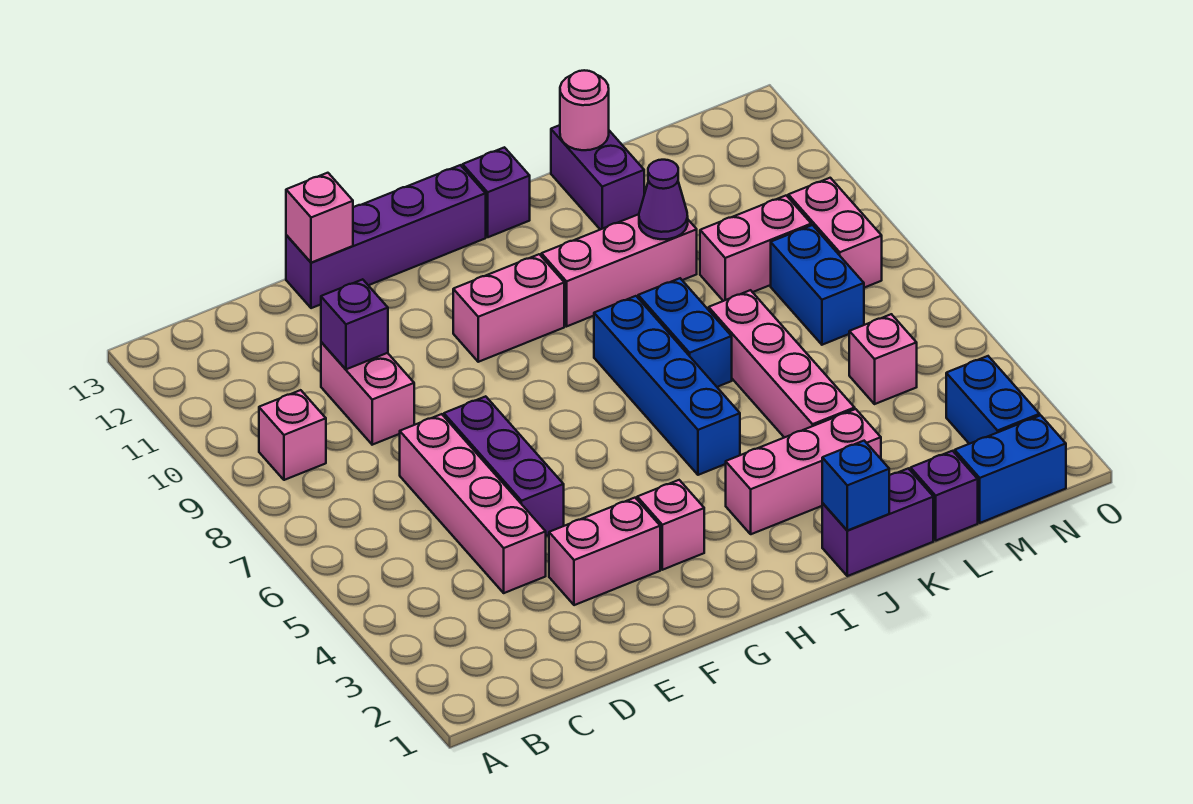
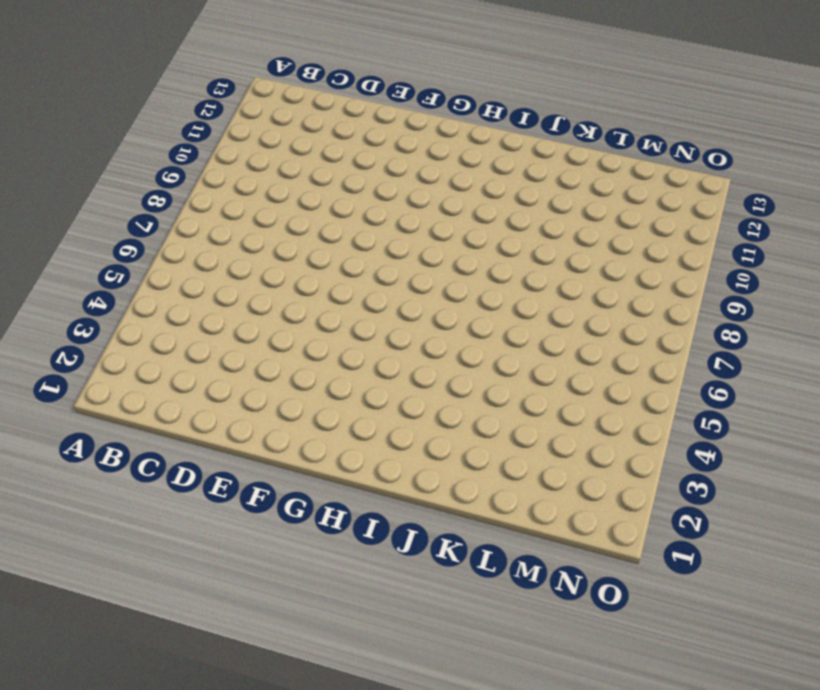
none -> pink 1x1 brick [259,390,326,480]
none -> pink 1x4 brick [400,414,546,593]
none -> pink 1x2 brick [321,342,414,445]

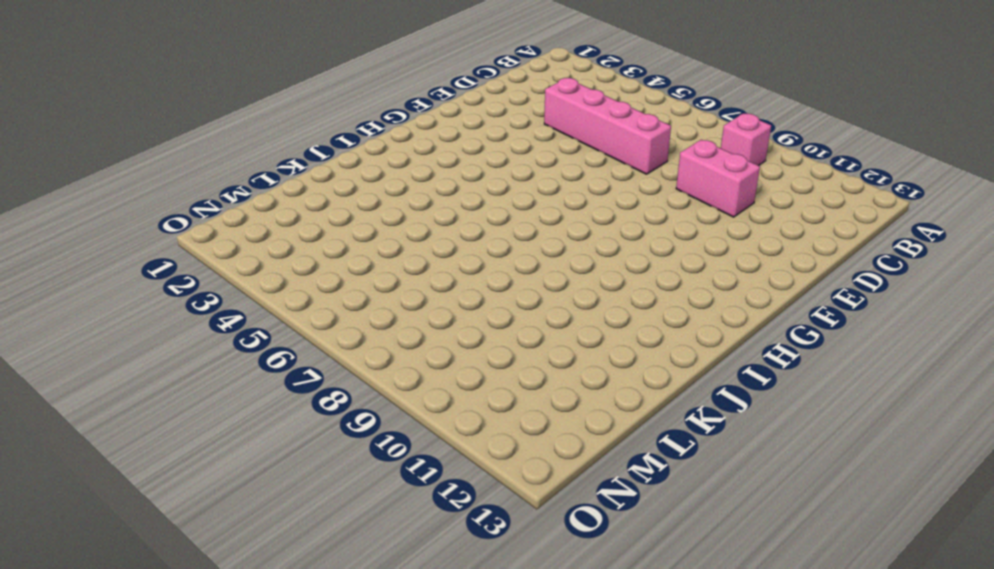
none -> pink 1x2 brick [549,498,660,605]
none -> purple 1x3 brick [444,396,564,536]
none -> purple 1x4 brick [286,165,486,308]

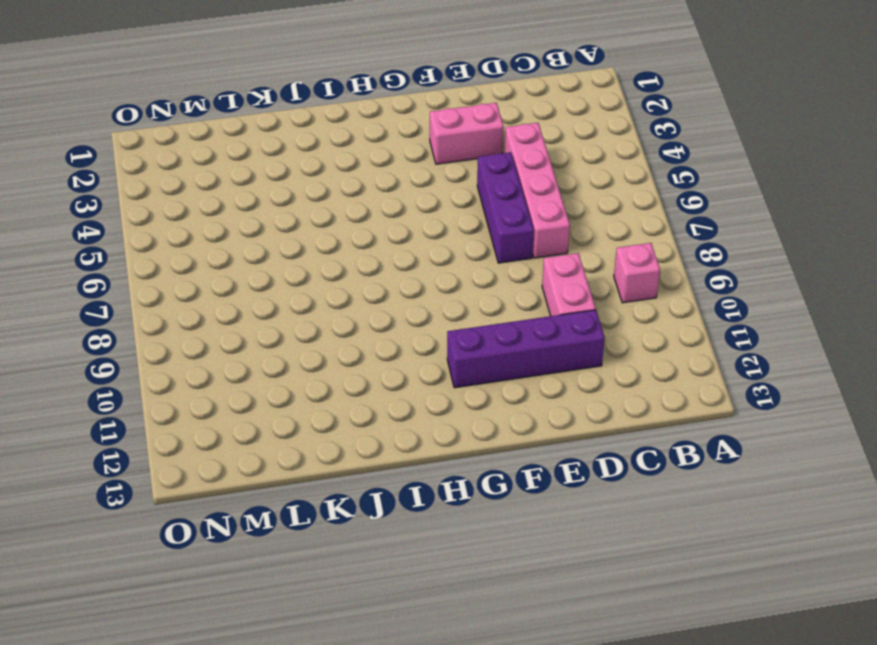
purple 1x4 brick [447,310,605,388] -> purple 1x4 brick moved to [286,165,486,308]
none -> pink 1x1 brick [637,480,704,570]
none -> pink 1x2 brick [453,254,564,362]
none -> pink 1x3 brick [726,409,881,534]

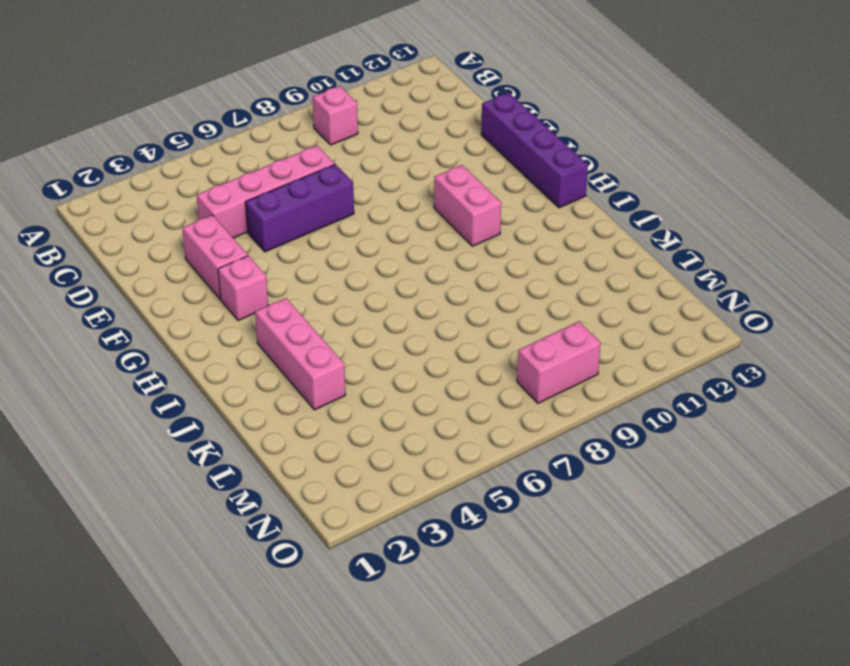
none -> pink 1x2 brick [321,342,414,445]
none -> blue 1x4 brick [594,296,740,475]
none -> pink 1x3 brick [541,214,697,326]

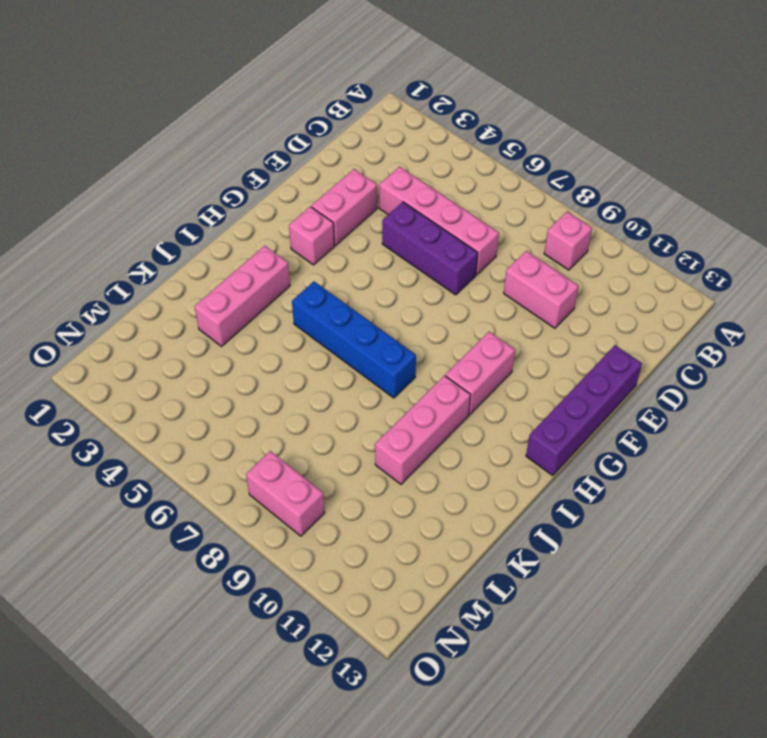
none -> purple 1x1 brick [463,147,530,237]
none -> purple 1x2 brick [822,468,933,576]
none -> blue 1x2 brick [638,278,732,387]

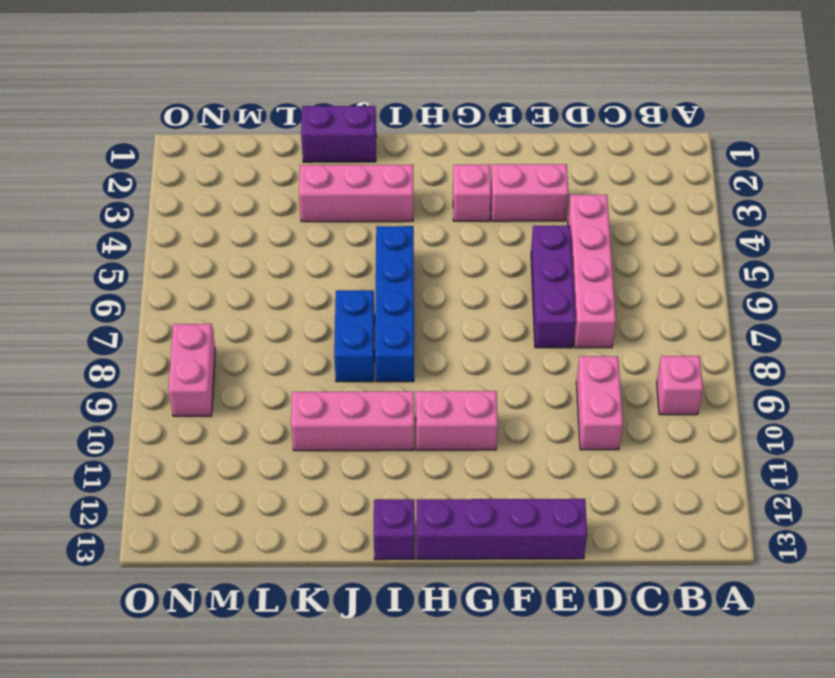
none -> pink 1x4 brick [709,290,855,438]
none -> purple 1x2 brick [551,125,644,230]
none -> purple 1x1 brick [911,451,978,541]

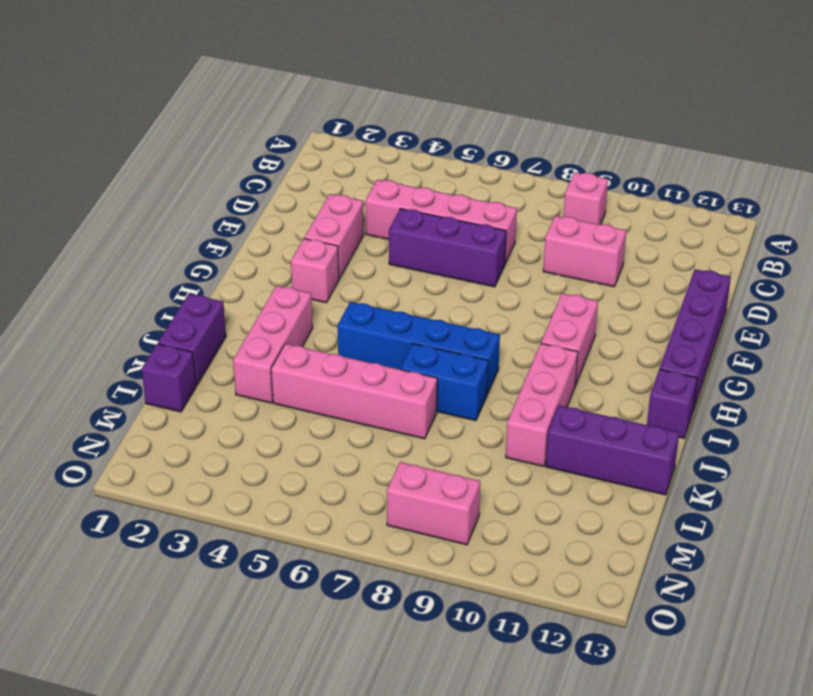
purple 1x3 brick [546,405,679,495] -> purple 1x2 brick [551,125,644,230]
none -> pink 1x2 brick [700,196,811,301]
none -> blue 1x2 brick [955,415,1066,523]
none -> pink 1x1 brick [849,314,917,404]

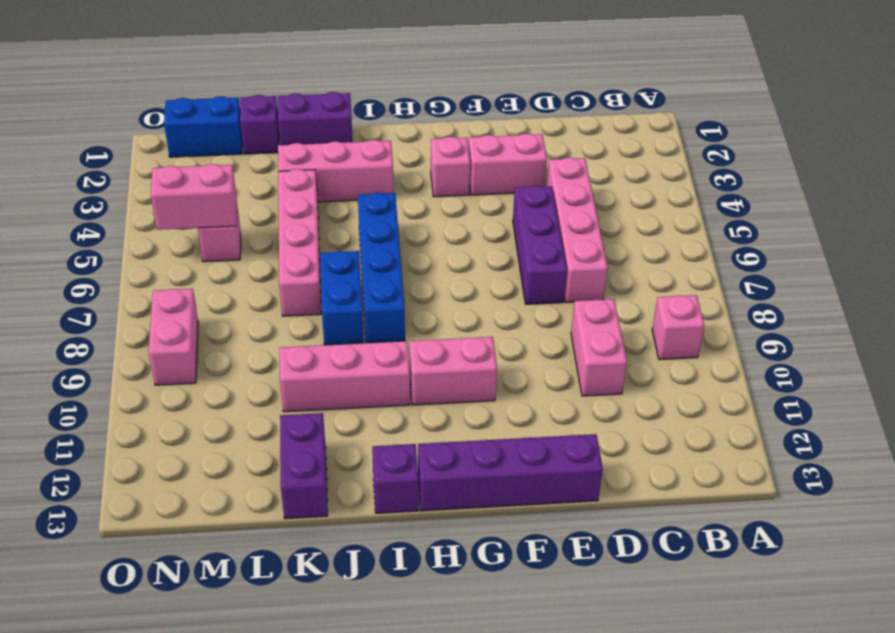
pink 1x2 brick [151,164,237,230] -> pink 1x2 brick moved to [700,196,811,301]
none -> blue 1x2 brick [771,225,864,345]
none -> blue 1x2 brick [946,356,1040,444]
none -> purple 1x1 brick [321,279,388,369]

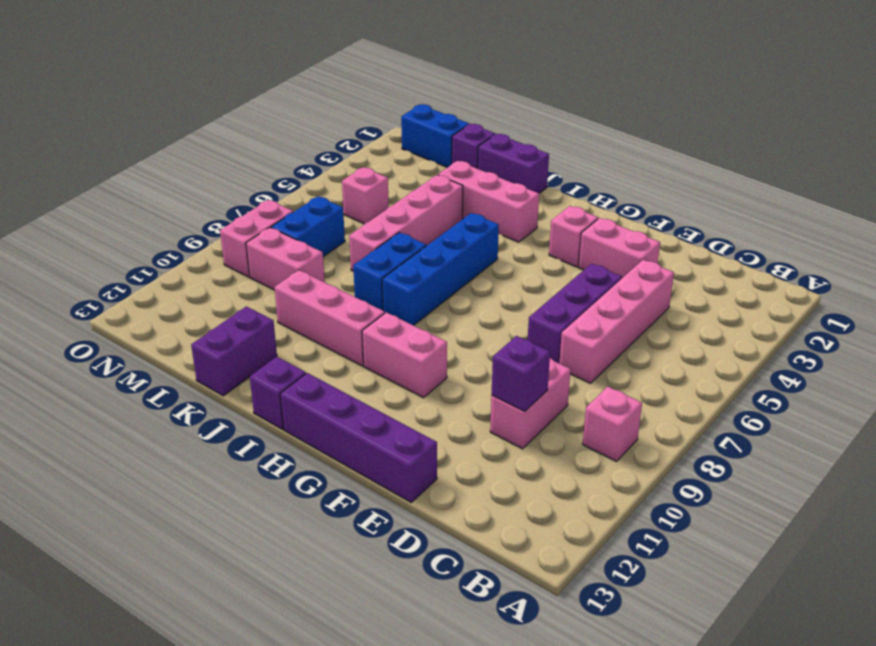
none -> blue 1x2 brick [946,356,1040,444]
none -> pink 1x1 brick [286,173,353,263]
none -> blue 1x1 brick [822,441,889,530]

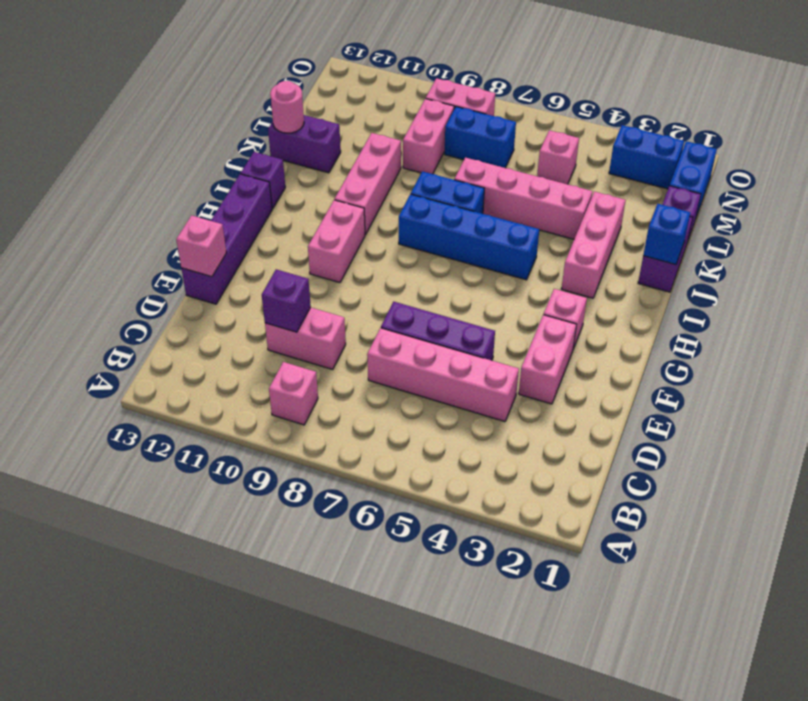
none -> purple 1x1 cone [639,160,688,239]

